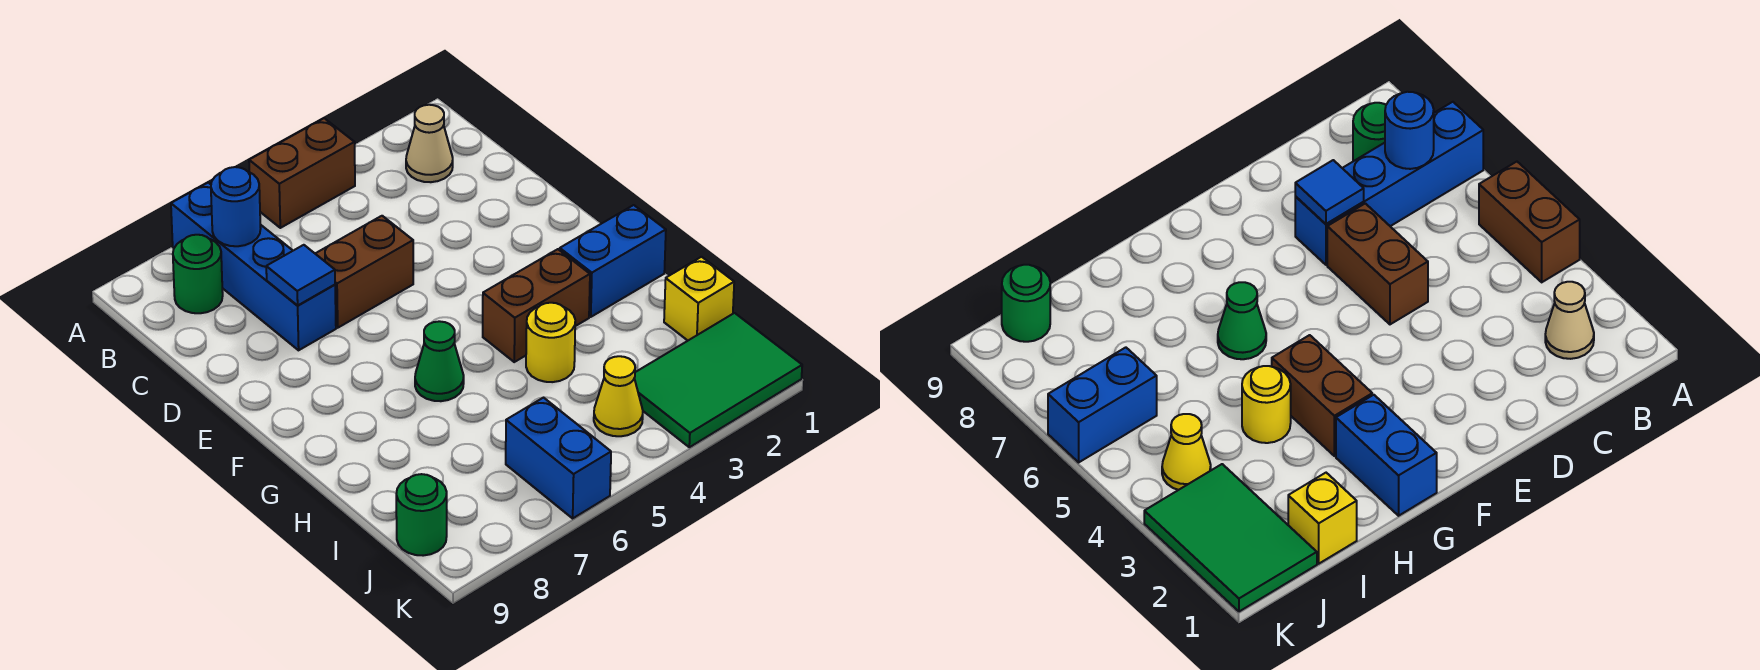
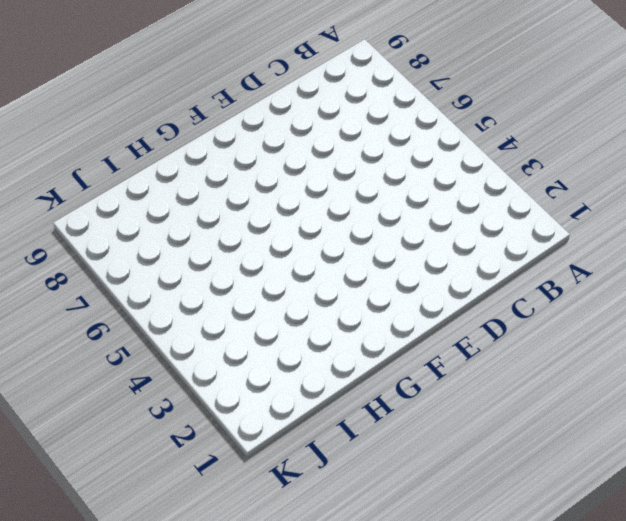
none -> brown 1x2 brick [249,118,355,228]
none -> blue 1x4 brick [171,183,336,350]
none -> tan 1x1 cone [406,105,453,182]

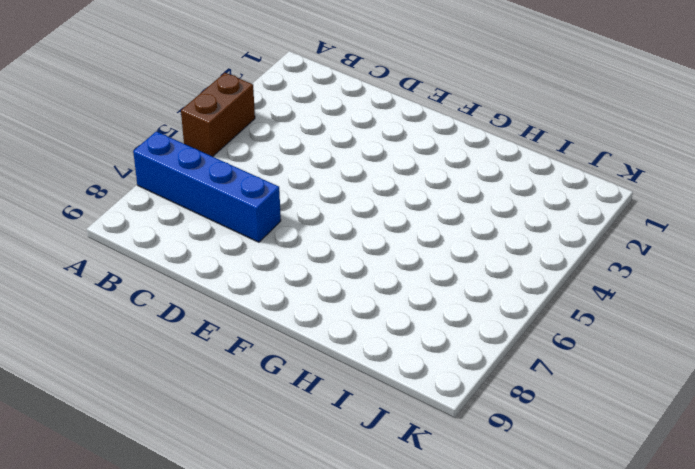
none -> tan 1x1 cone [406,105,453,182]
none -> green 1x1 round brick [173,235,223,313]
none -> brown 1x2 brick [315,216,413,328]

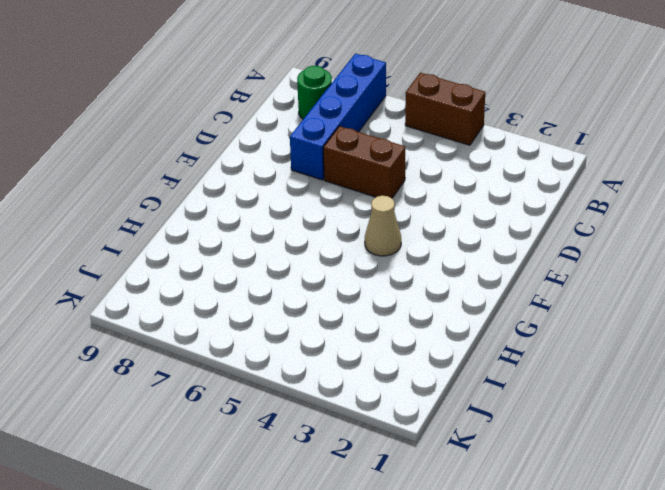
tan 1x1 cone [365,196,401,256] -> tan 1x1 cone moved to [406,105,453,182]
none -> blue 1x2 brick [560,205,666,317]
none -> brown 1x2 brick [483,249,590,362]
none -> green 1x1 cone [415,321,464,401]

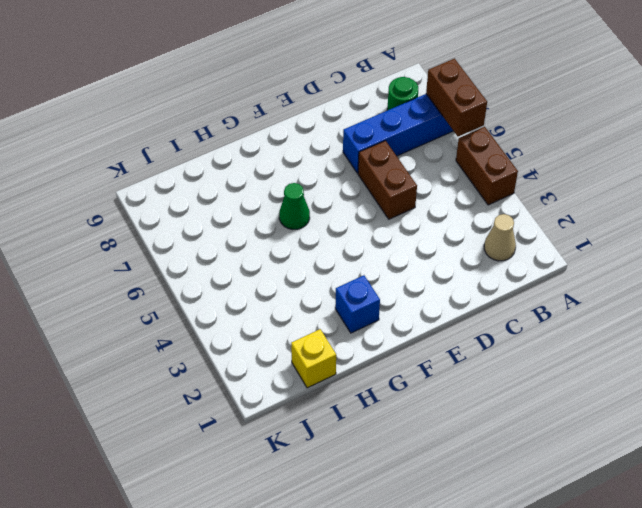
brown 1x2 brick [426,59,487,137] -> brown 1x2 brick moved to [483,249,590,362]
blue 1x1 brick [335,275,380,333] -> blue 1x2 brick [560,205,666,317]
none -> yellow 1x1 round brick [526,303,575,382]
none -> green 2x3 tile [634,313,802,447]
none -> yellow 1x1 cone [594,356,643,436]

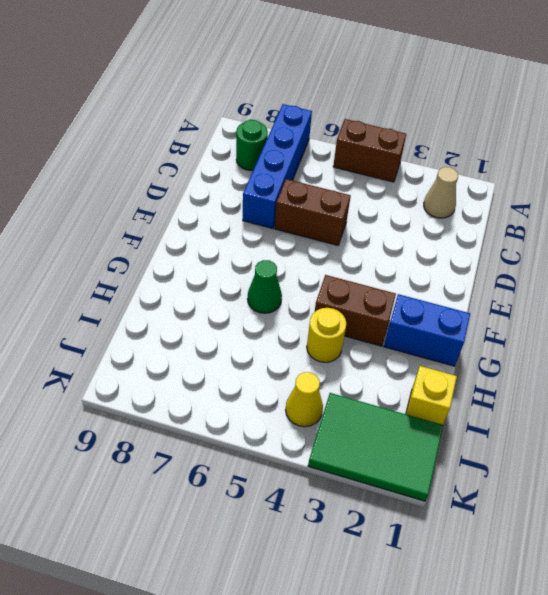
none -> blue 1x2 brick [506,397,611,518]
none -> green 1x1 round brick [396,474,447,556]
none -> blue 1x1 round brick [211,167,261,246]

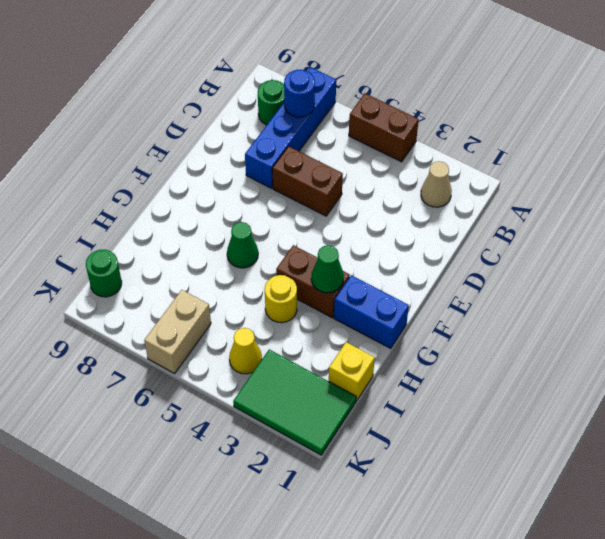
green 1x1 cone [311,245,344,293] -> none
tan 1x2 brick [144,290,211,374] -> blue 1x2 brick [506,397,611,518]
none -> blue 1x1 tile [266,245,335,306]

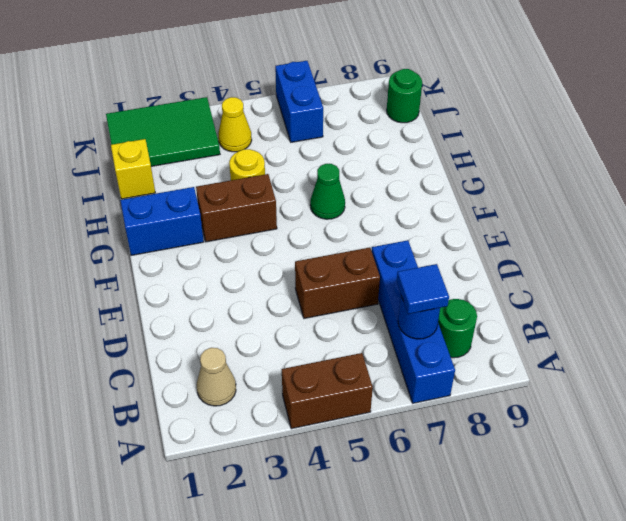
blue 1x1 tile [397,264,449,314] -> blue 1x1 tile moved to [266,245,335,306]

